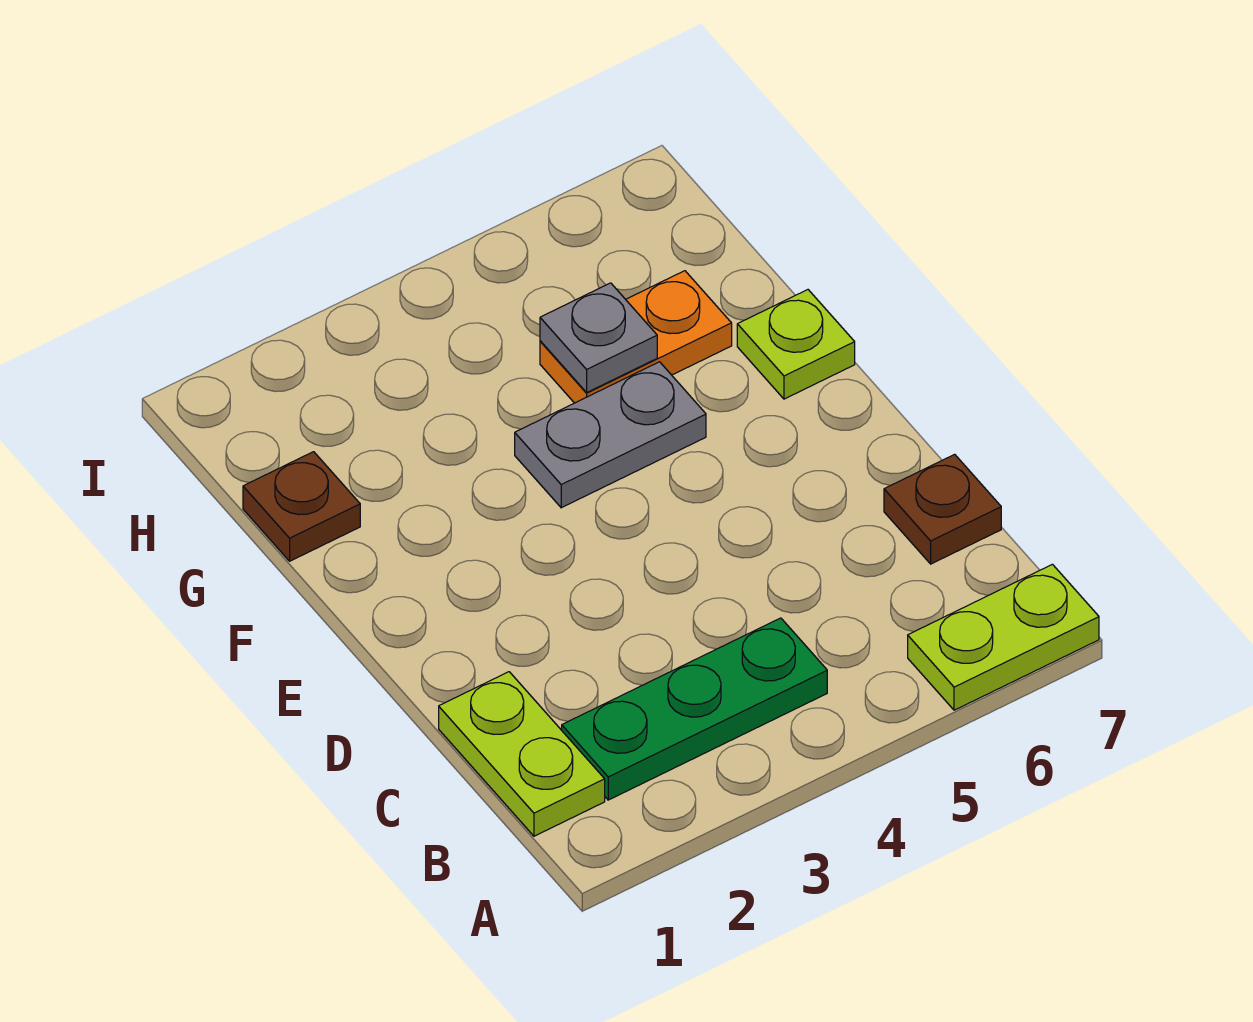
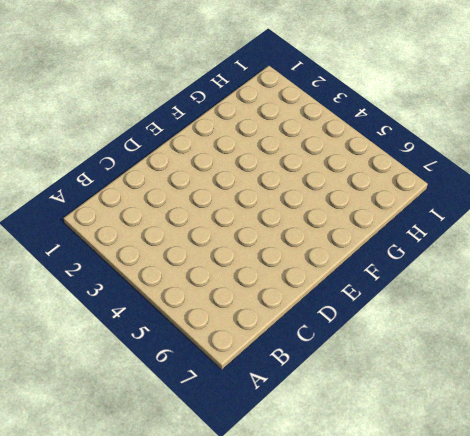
none -> lime 1x2 plate [908,564,1099,710]
none -> lime 1x2 plate [439,672,605,836]

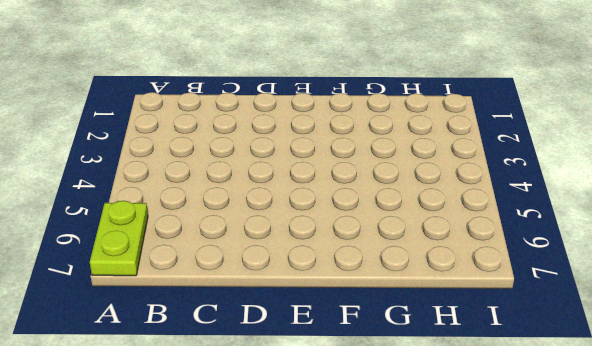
none -> lime 1x2 plate [439,672,605,836]
none -> green 1x3 plate [562,618,827,800]

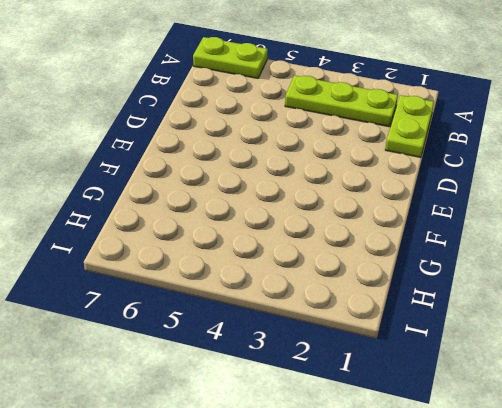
lime 1x3 plate [285,75,398,127] -> green 1x3 plate [562,618,827,800]
none -> brown 1x1 plate [884,454,1001,564]
none -> grey 1x2 plate [515,362,706,508]

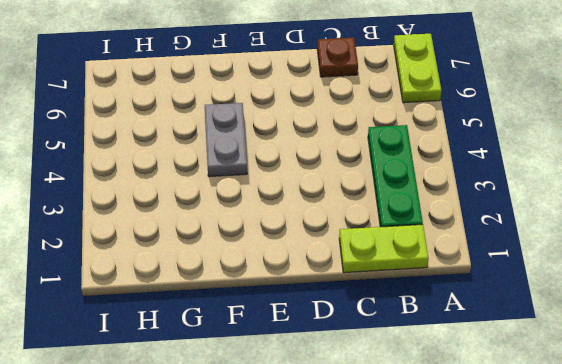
none -> lime 1x1 plate [737,290,855,399]
none -> brown 1x1 plate [243,452,360,561]

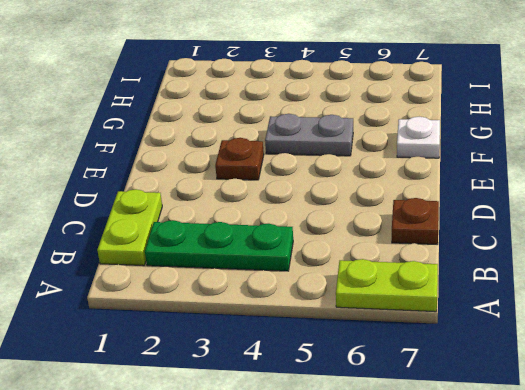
brown 1x1 plate [215,138,264,180] -> brown 1x1 plate moved to [243,452,360,561]
white 1x1 plate [397,117,440,158] -> lime 1x1 plate [737,290,855,399]
none -> orange 1x2 plate [540,271,732,403]
none -> grey 1x1 plate [540,283,657,392]

